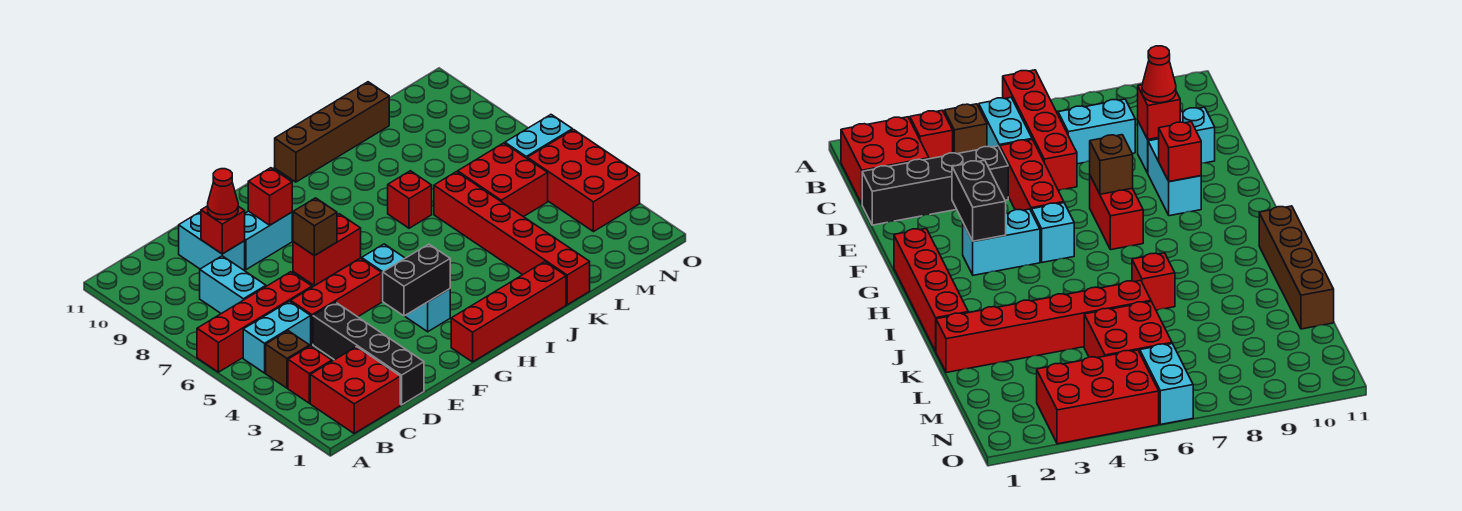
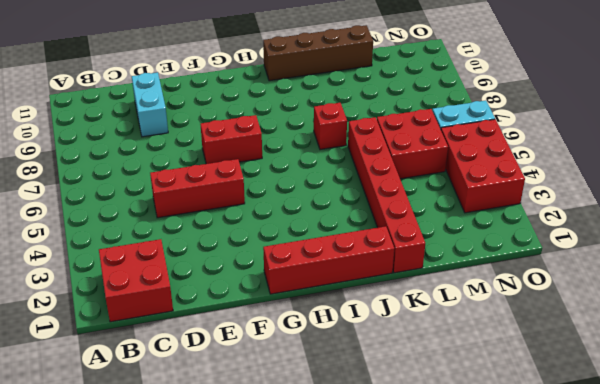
none -> red 1x4 brick [197,272,312,372]
none -> red 1x1 brick [288,346,332,403]
none -> brown 1x1 brick [266,331,309,388]

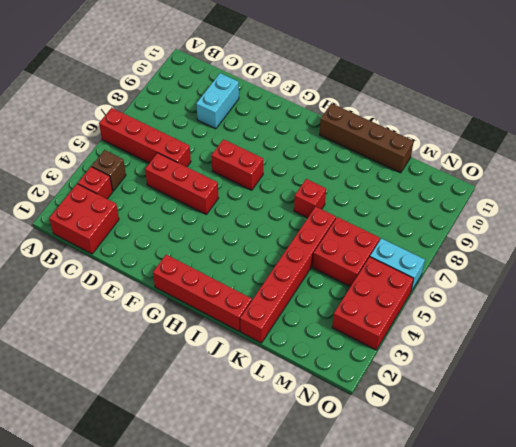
none -> cyan 1x2 brick [243,301,311,373]
none -> cyan 1x2 brick [200,256,266,314]
none -> black 1x4 brick [313,302,424,405]

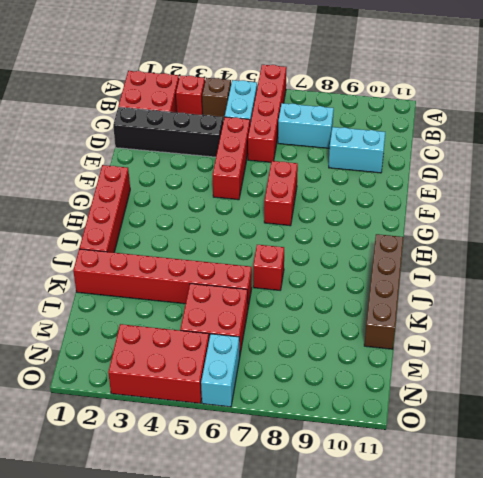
none -> cyan 1x2 brick [245,211,292,270]
none -> cyan 1x2 brick [405,289,450,332]
none -> cyan 1x1 brick [362,244,405,301]

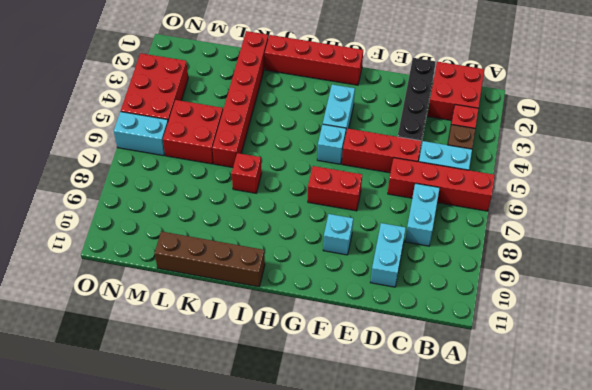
cyan 1x1 brick [323,214,353,255] -> cyan 1x2 brick [245,211,292,270]
none -> red 1x1 brick [201,206,245,254]
none -> black 1x2 brick [383,244,450,316]
none -> brown 1x1 brick [293,198,337,256]

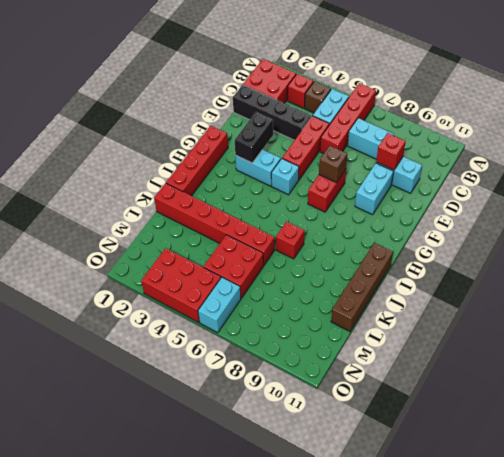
none -> red 1x1 brick [248,168,292,225]
none -> red 1x1 cone [208,169,238,220]

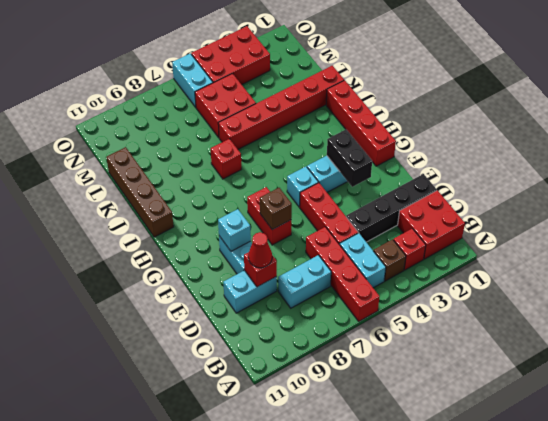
cyan 1x1 brick [218,209,251,251] -> red 1x1 brick [248,168,292,225]

